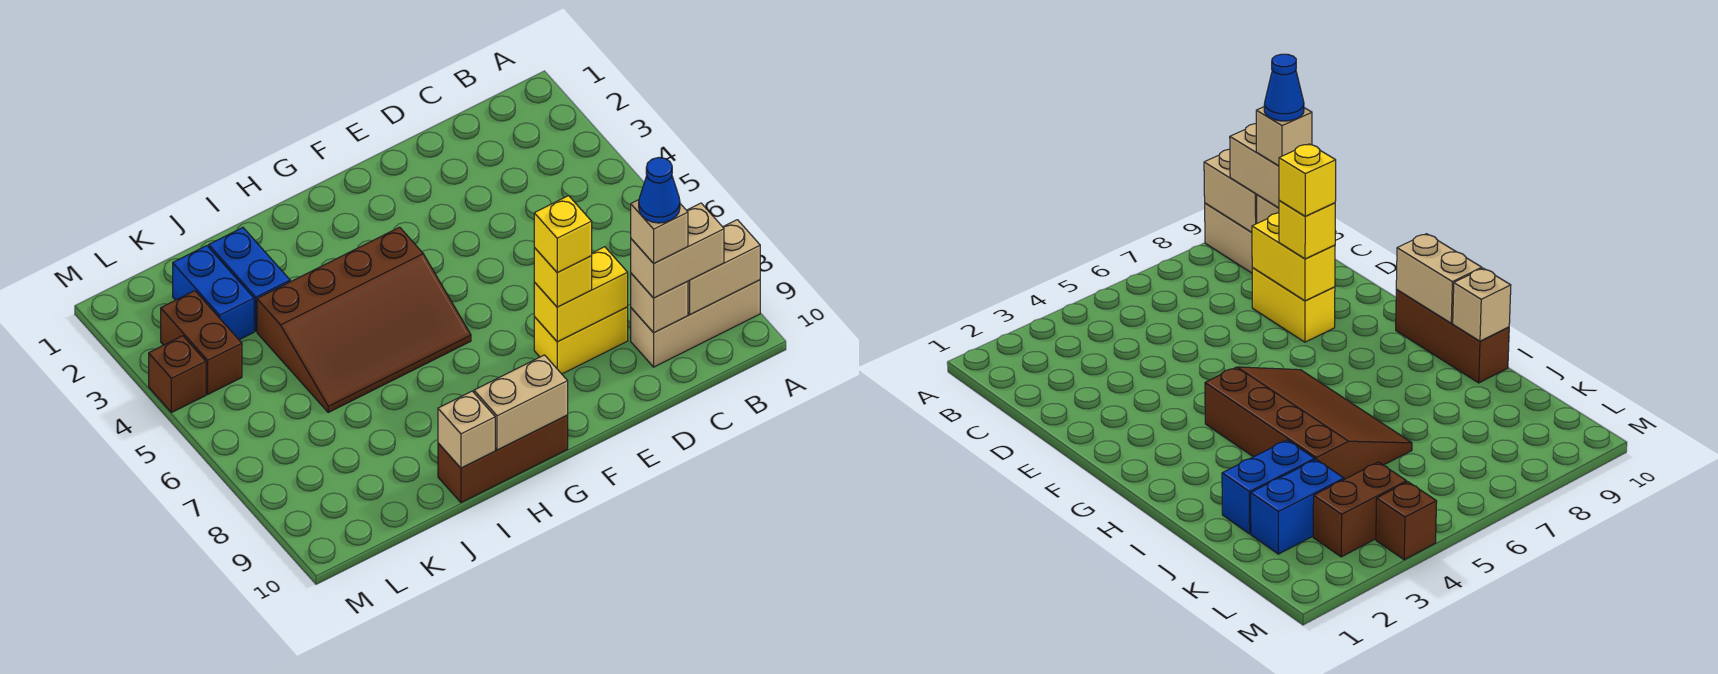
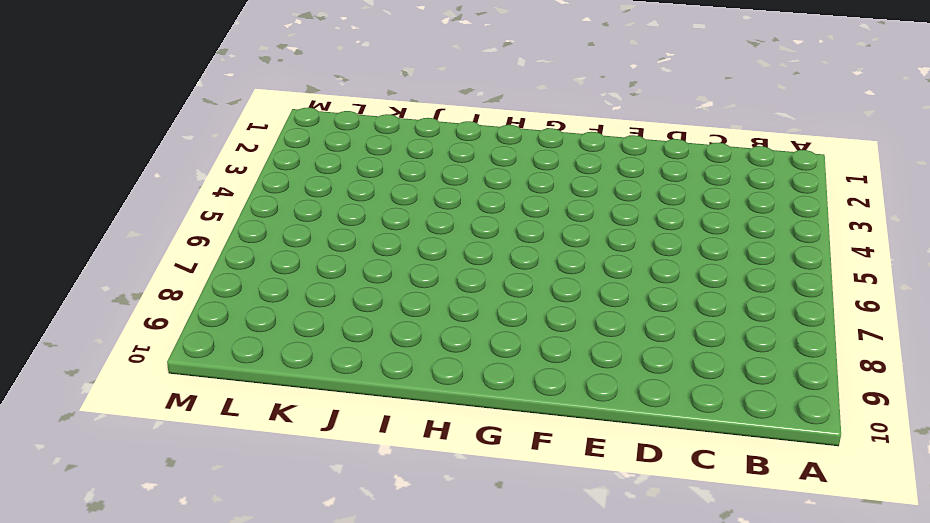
none -> tan 1x3 brick [631,280,760,367]
none -> yellow 1x2 brick [534,307,628,374]
none -> brown 3x4 slope [257,227,471,412]

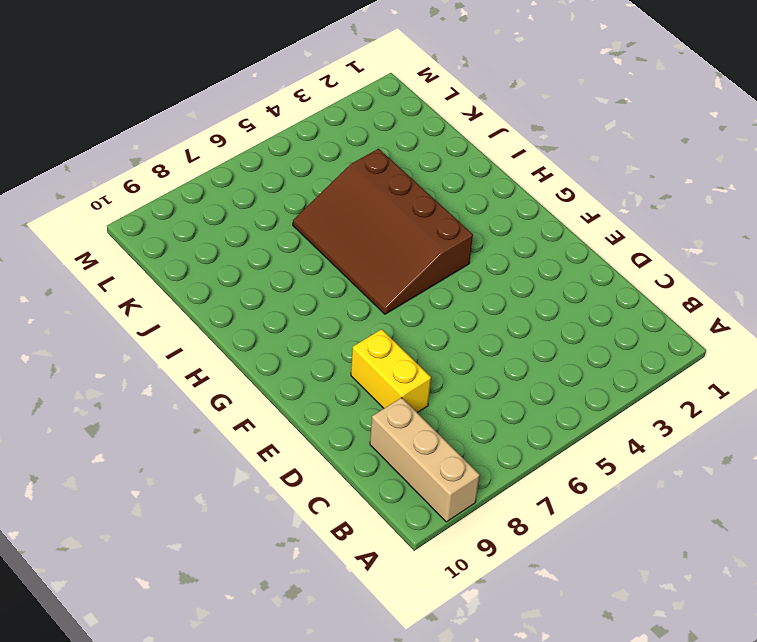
none -> brown 1x3 brick [438,415,568,503]
none -> blue 1x2 brick [209,228,290,331]
none -> blue 1x2 brick [173,246,254,340]

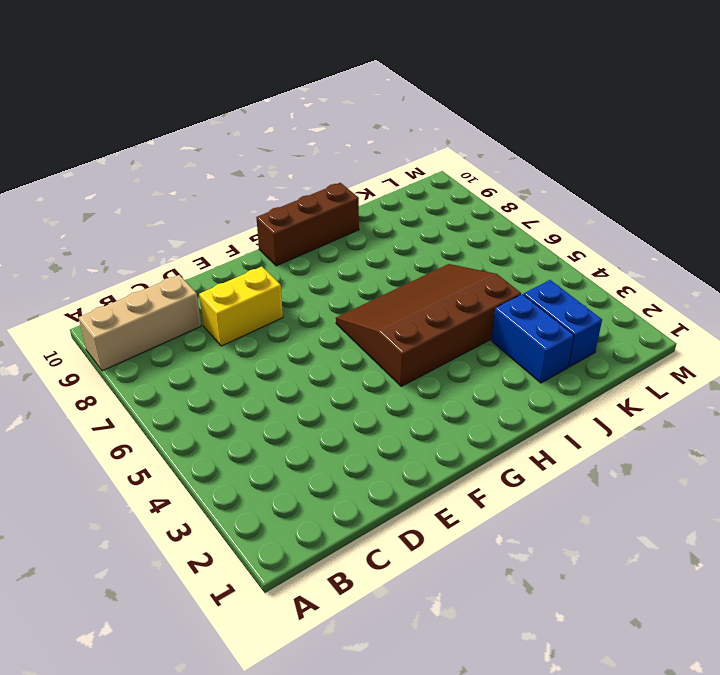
none -> brown 1x2 brick [161,291,242,394]
none -> brown 1x1 brick [149,336,206,413]
none -> tan 1x2 brick [688,220,760,315]

